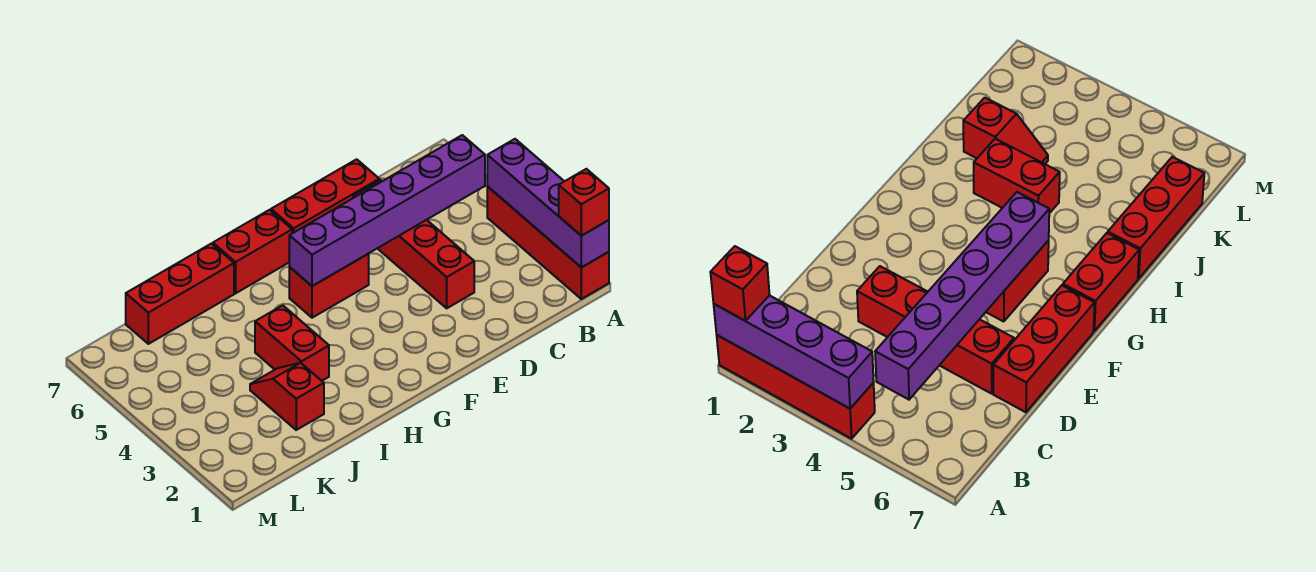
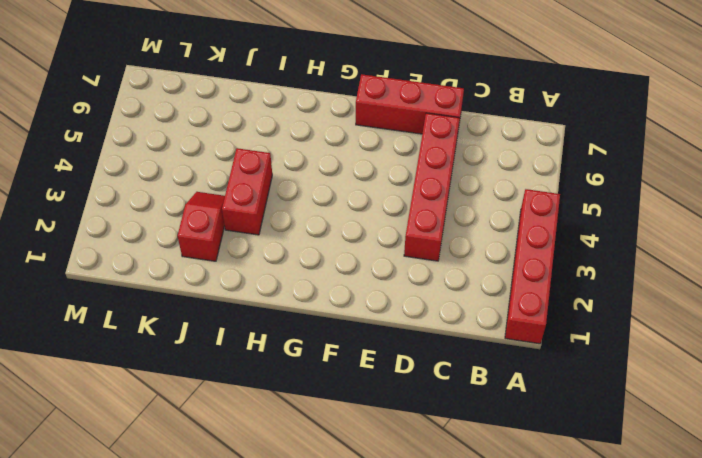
none -> red 1x2 brick [289,254,369,318]
none -> red 1x2 brick [213,210,292,293]

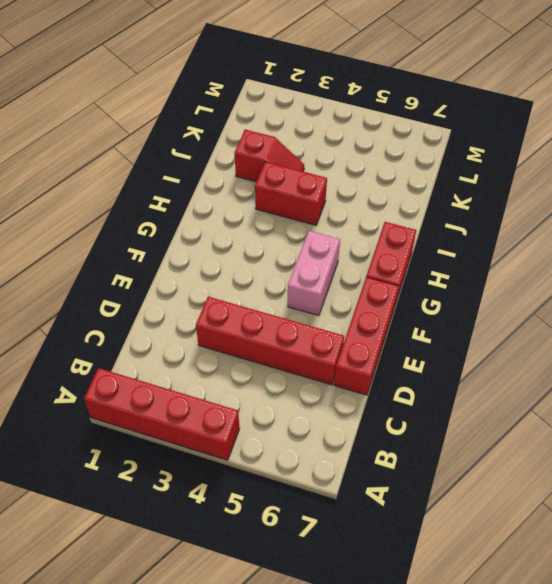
pink 1x2 brick [288,231,340,316] -> red 1x2 brick [289,254,369,318]
none -> red 1x3 brick [126,244,234,344]
none -> purple 1x4 brick [487,139,609,267]

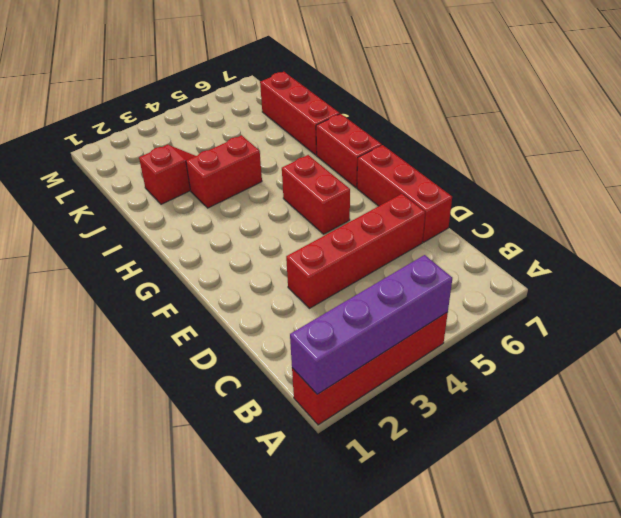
none -> purple 1x6 brick [289,135,485,286]
none -> red 1x1 brick [559,169,609,236]

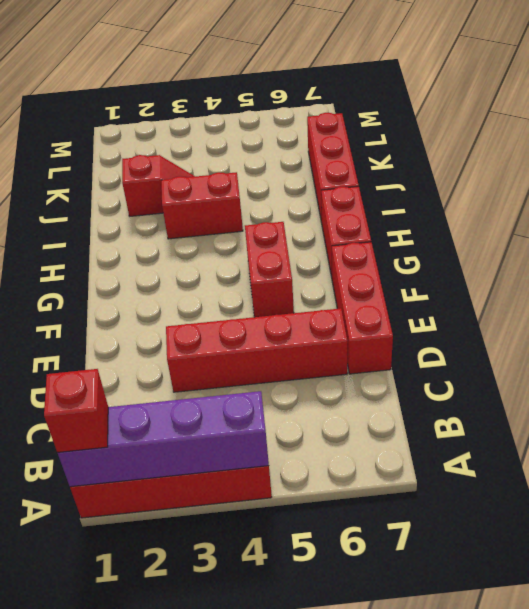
none -> purple 1x6 brick [289,135,485,286]

